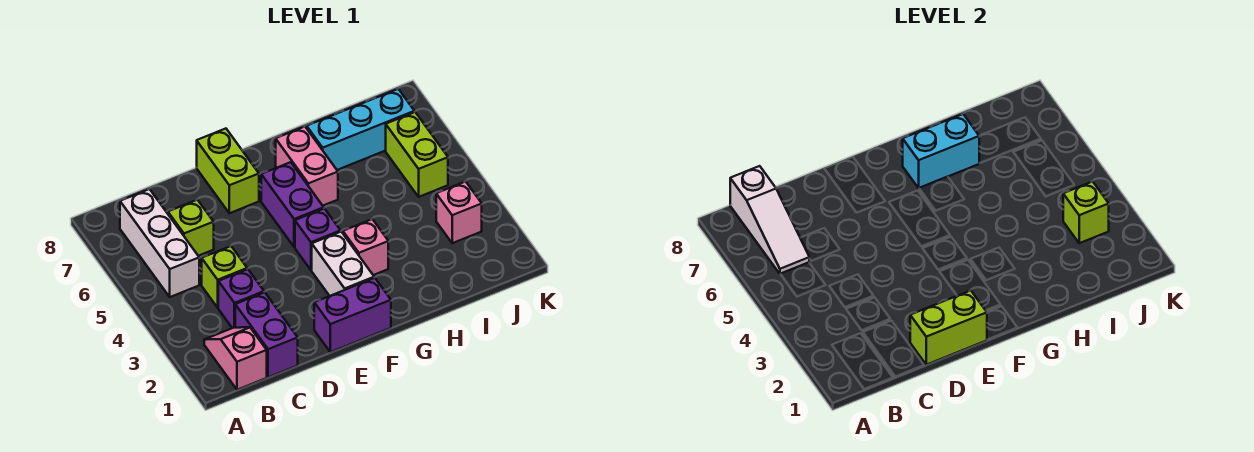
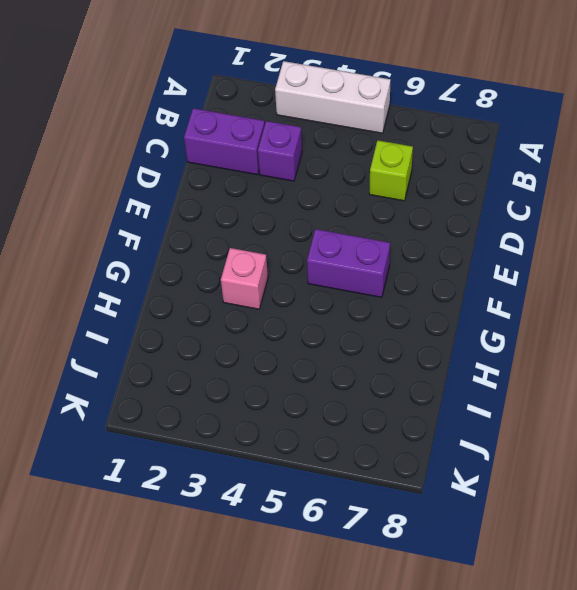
white 1x3 brick [275,61,391,133] -> white 1x3 brick moved to [120,189,199,297]
none -> pink 1x2 slope [204,327,267,390]
none -> lime 1x1 brick [202,246,247,308]
none -> purple 1x2 brick [314,278,391,352]

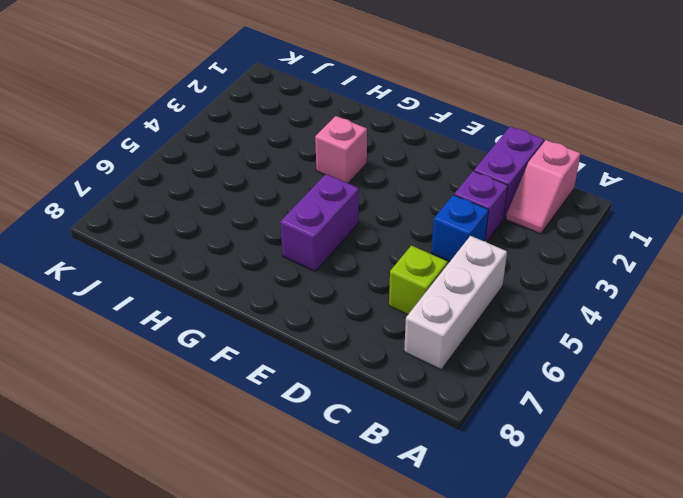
blue 1x1 brick [432,195,489,261] -> lime 1x1 brick [202,246,247,308]
none -> purple 1x2 brick [314,278,391,352]
none -> lime 1x2 brick [197,129,259,213]
none -> white 1x2 brick [312,232,374,296]

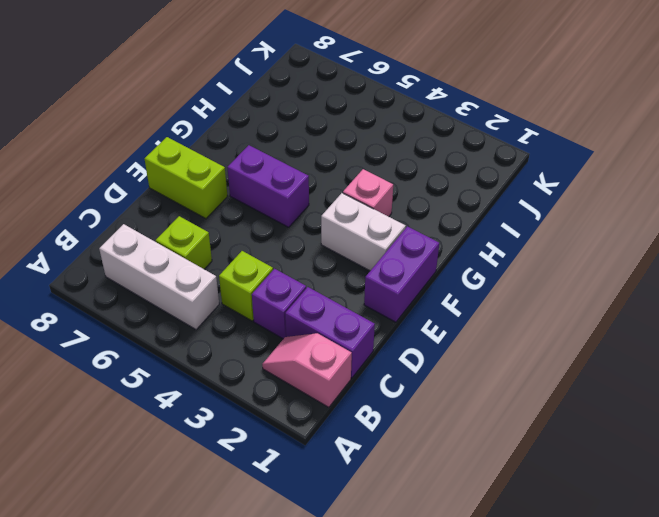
none -> purple 1x1 brick [295,209,341,270]
none -> pink 1x2 brick [276,127,338,206]
none -> cyan 1x3 brick [307,89,414,170]

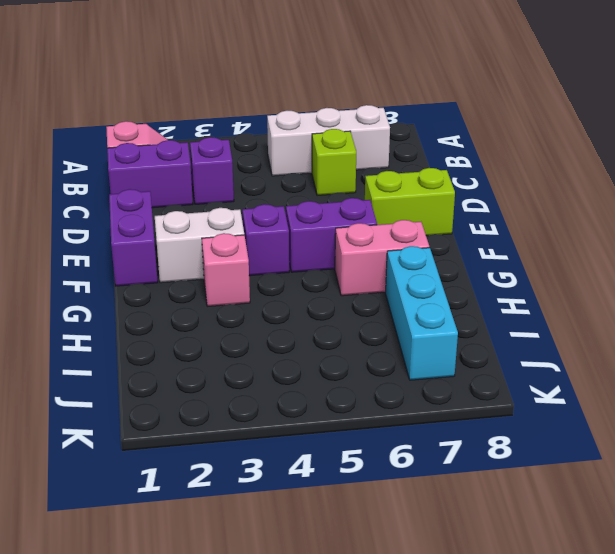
none -> lime 1x1 brick [202,246,247,308]
none -> pink 1x1 brick [436,182,482,243]
none -> lime 1x2 brick [386,112,448,197]

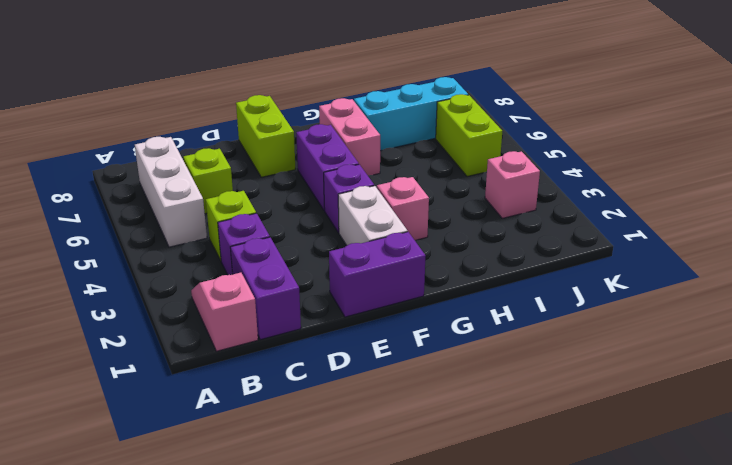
none -> white 1x3 slope [730,166,809,274]
none -> lime 1x2 brick [910,290,987,365]
none -> cyan 1x2 brick [903,114,979,188]

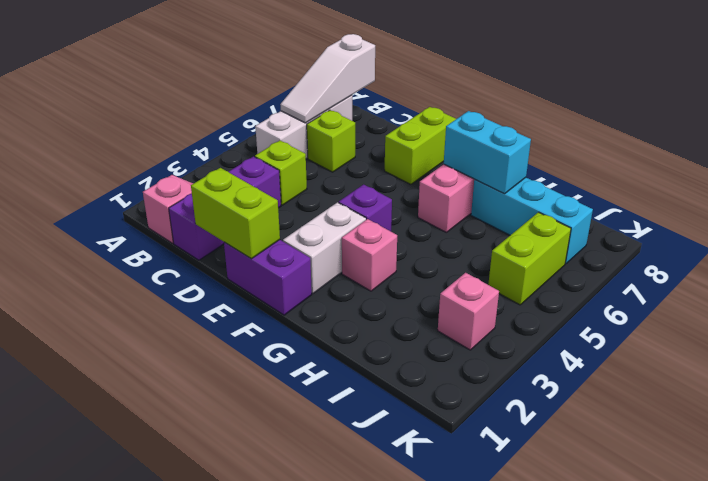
none -> purple 1x2 brick [261,162,324,247]
none -> lime 1x1 brick [1063,182,1109,243]

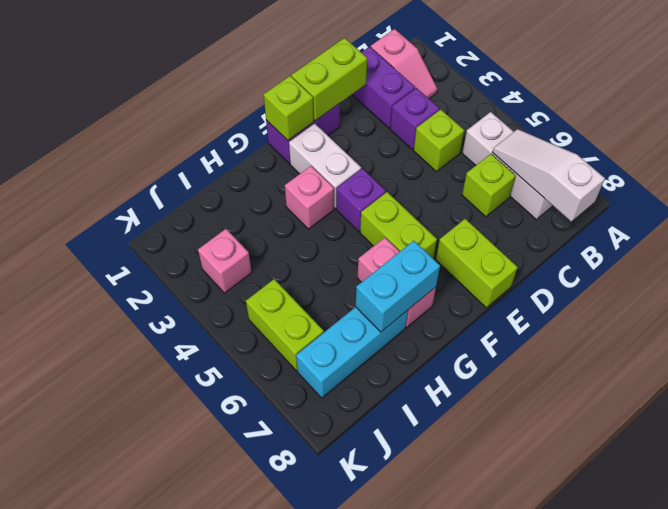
lime 1x1 brick [264,76,314,140] -> lime 1x1 brick moved to [1063,182,1109,243]
lime 1x2 brick [360,192,437,259] -> purple 1x2 brick [261,162,324,247]

